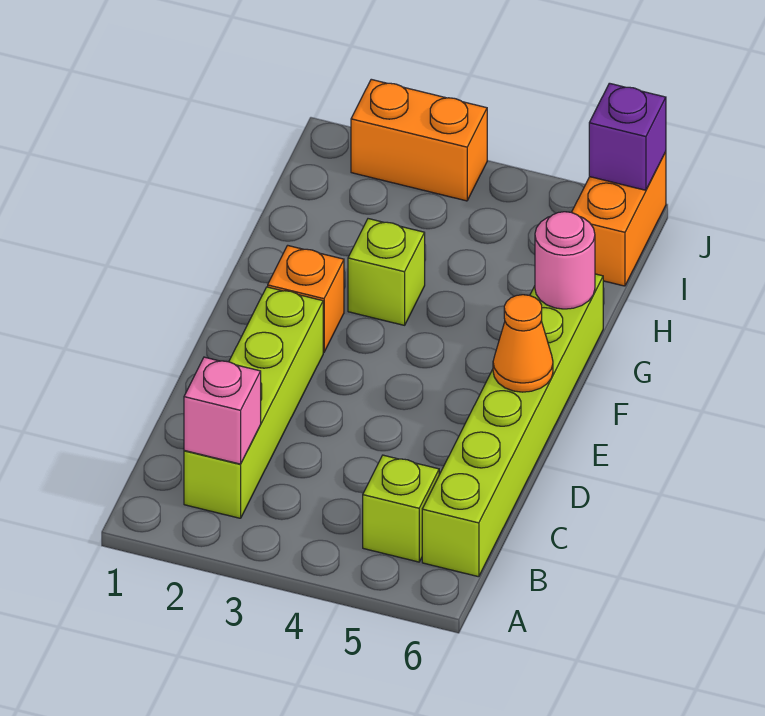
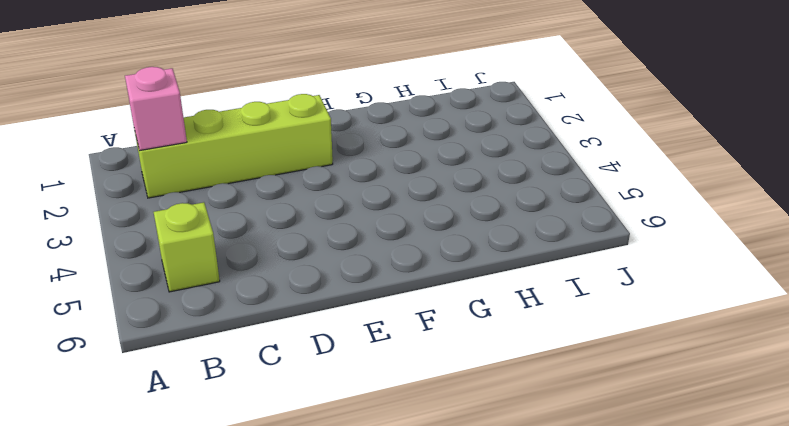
none -> lime 1x6 brick [422,274,603,577]
none -> orange 1x1 brick [268,245,344,352]

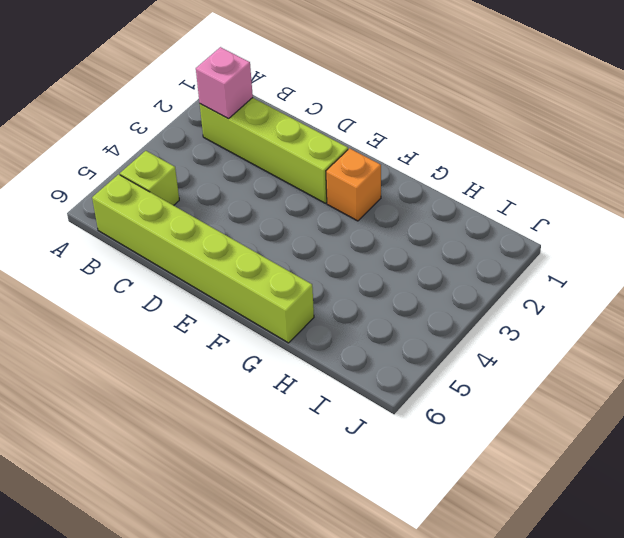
none -> lime 1x1 brick [348,219,425,325]
none -> orange 1x2 brick [572,152,666,286]

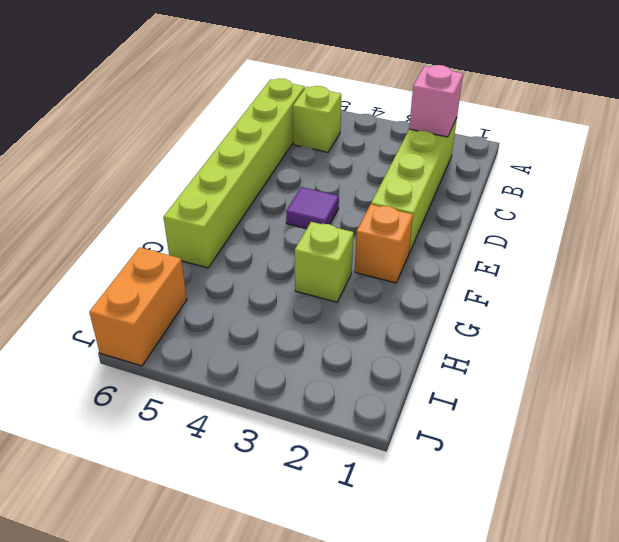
purple 1x1 tile [286,187,339,229] -> none
none -> orange 1x2 brick [351,79,487,201]
none -> orange 1x1 cone [493,295,553,392]

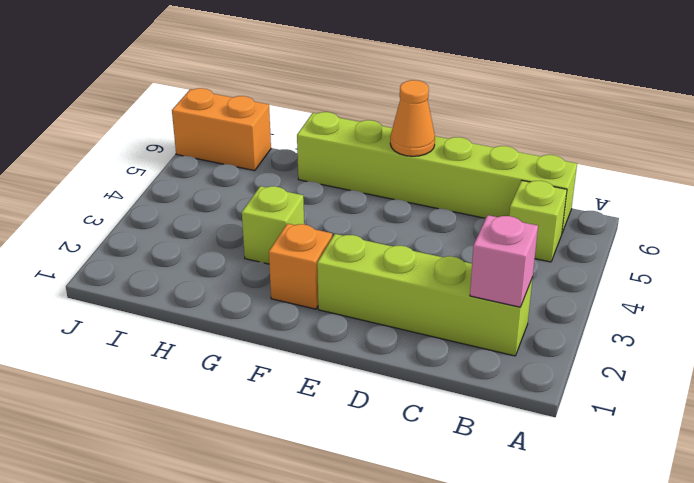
none -> orange 1x2 brick [351,79,487,201]
none -> pink 1x1 round brick [535,212,595,309]

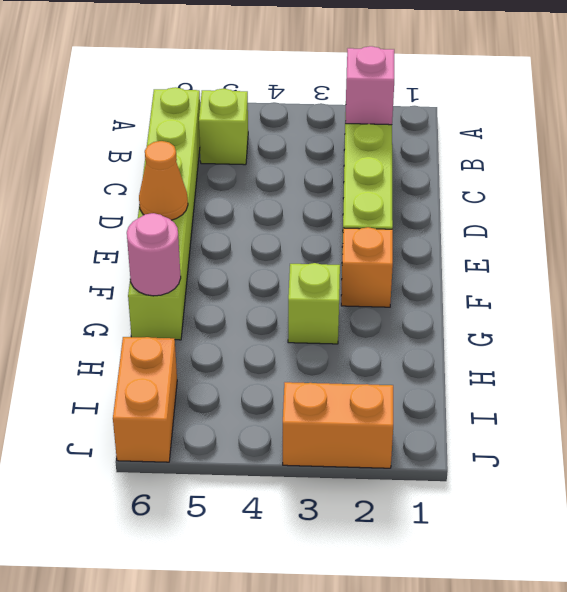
none -> purple 1x1 brick [589,83,666,190]

